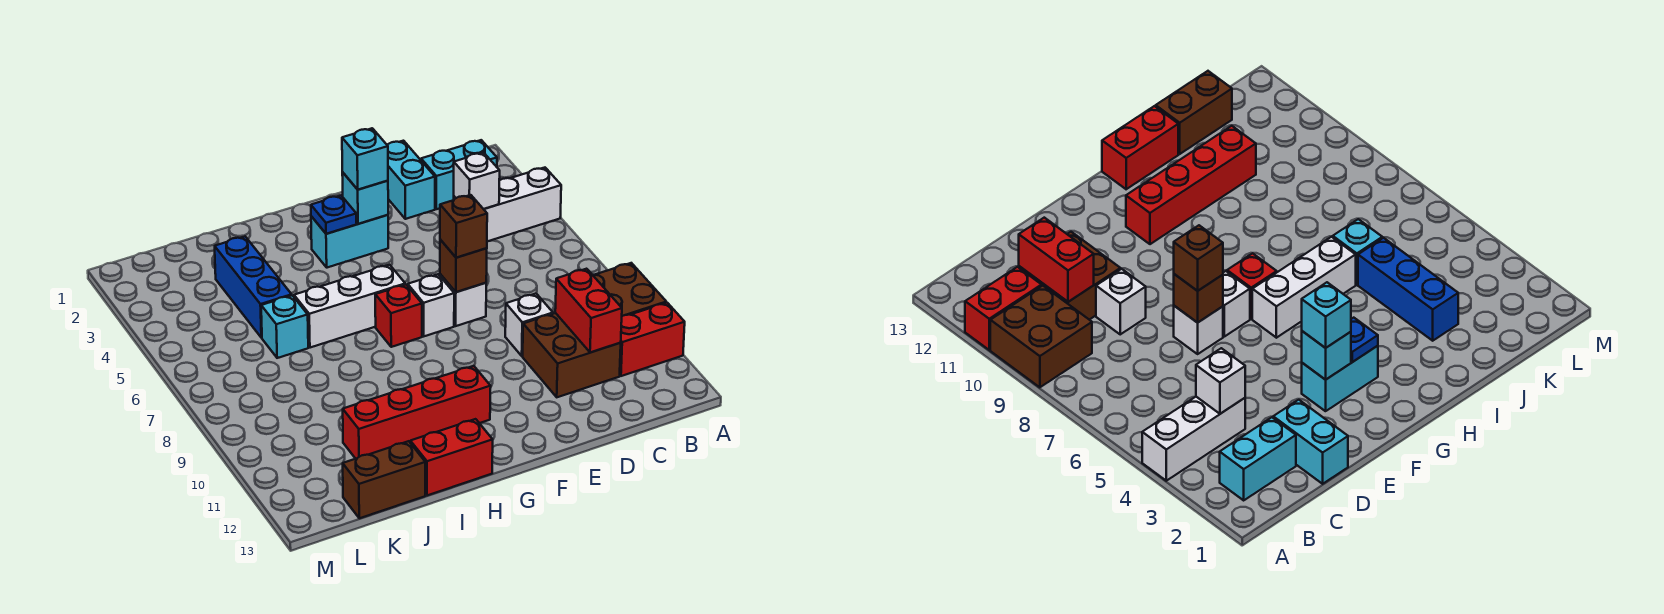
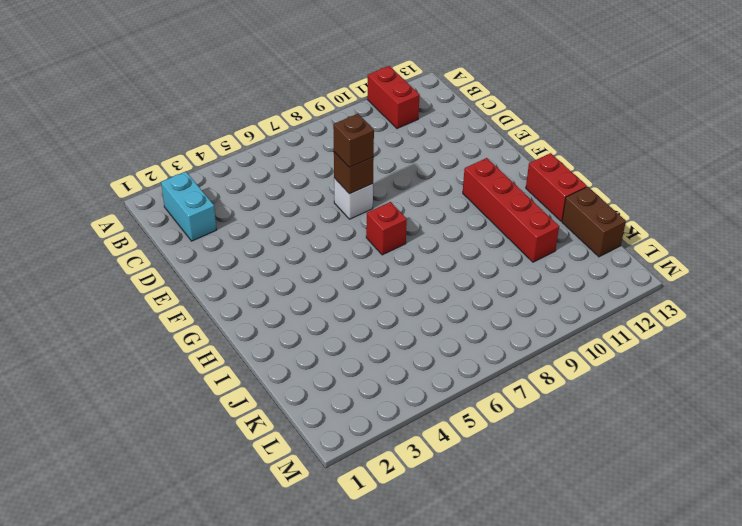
none -> white 1x3 brick [454,168,561,241]
none -> brown 2x2 brick [593,263,666,316]
none -> brown 2x2 brick [523,313,621,397]

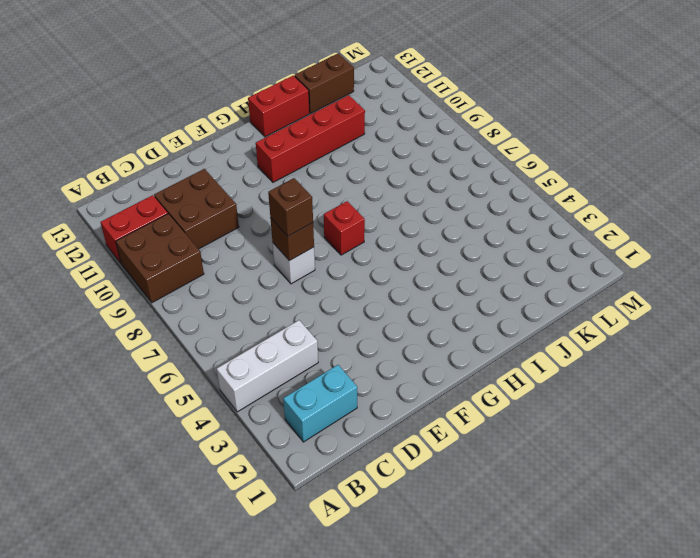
none -> cyan 1x2 brick [387,141,435,219]
none -> white 1x1 brick [505,294,553,356]
none -> cyan 1x2 brick [311,215,388,268]

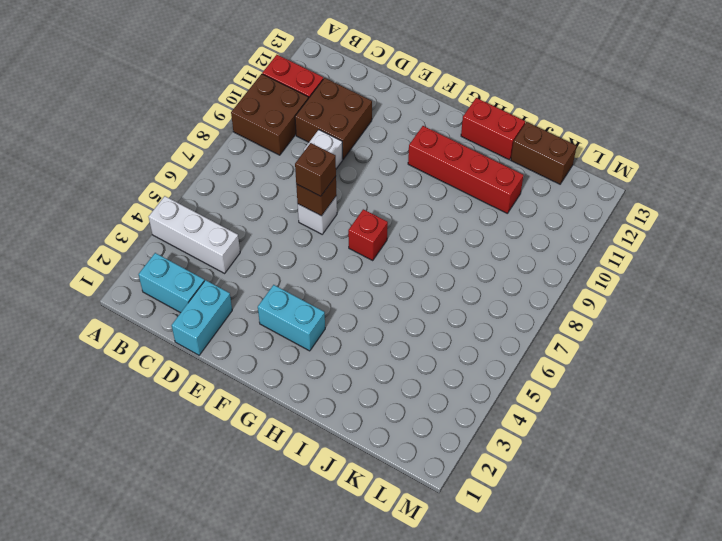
none -> white 1x1 brick [407,274,454,336]
none -> white 1x3 brick [294,265,405,348]
none -> blue 1x3 brick [215,237,292,338]

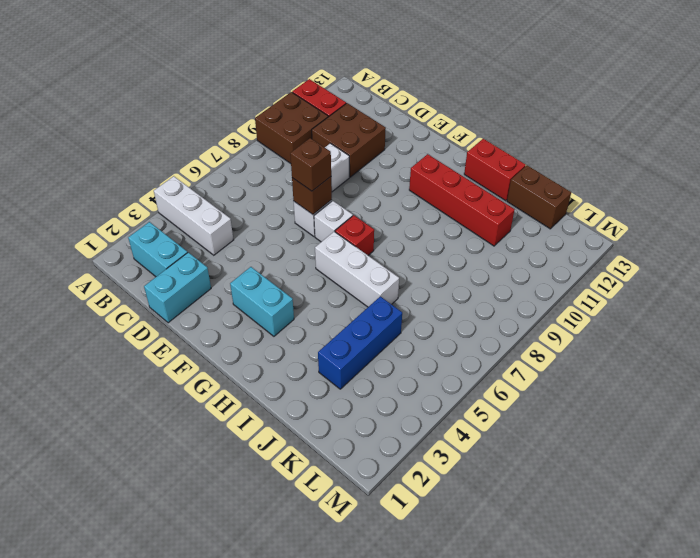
none -> cyan 1x1 brick [261,295,308,358]
none -> white 1x1 brick [454,153,500,209]
none -> red 1x2 brick [555,269,622,353]

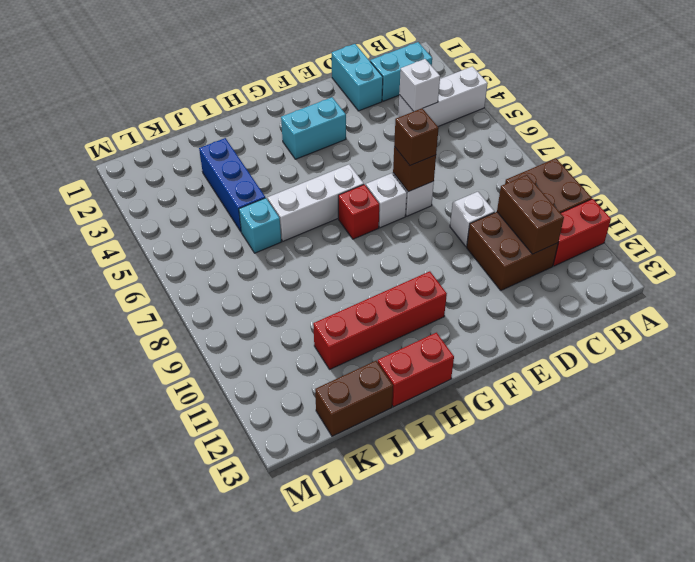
brown 1x2 brick [497,175,564,254] -> red 1x2 brick [555,269,622,353]
none -> cyan 1x1 brick [342,172,388,224]
none -> blue 1x1 plate [311,196,357,234]
none -> cyan 1x1 brick [342,128,388,190]

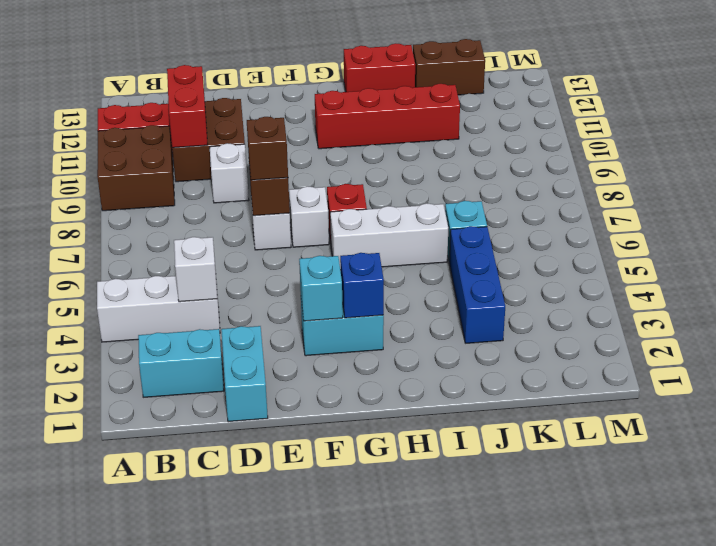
blue 1x1 brick [340,253,384,318] -> blue 1x1 plate [311,196,357,234]
none -> cyan 1x1 brick [342,128,388,190]

